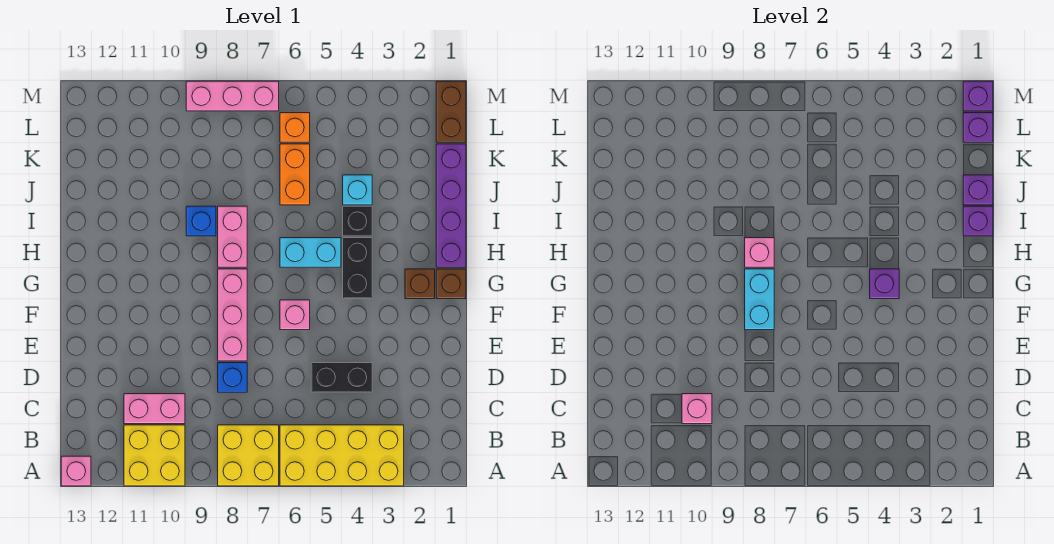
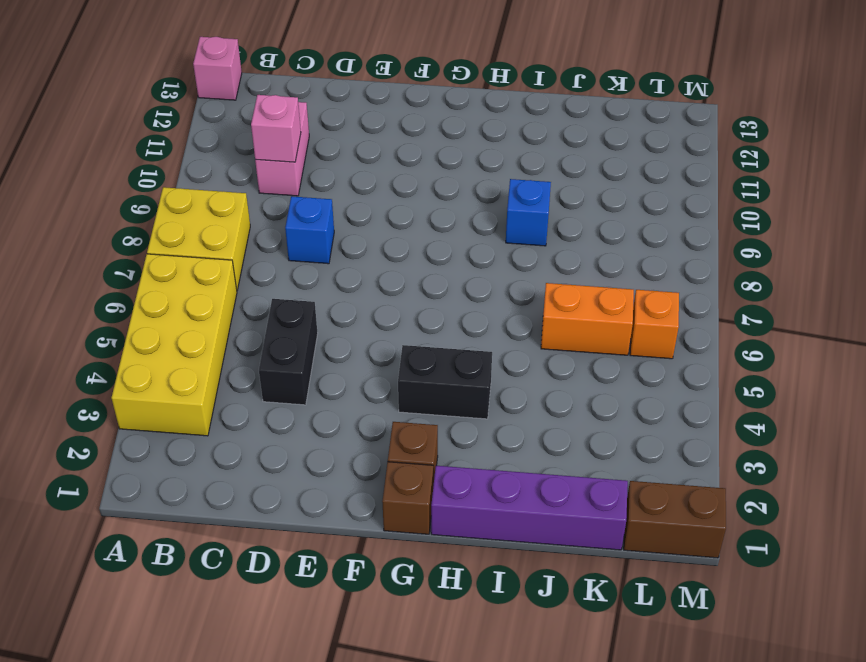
none -> yellow 2x2 brick [124,425,185,486]
none -> pink 1x3 brick [218,269,247,361]
none -> pink 1x1 brick [280,300,310,330]
none -> cyan 1x2 brick [280,238,341,267]

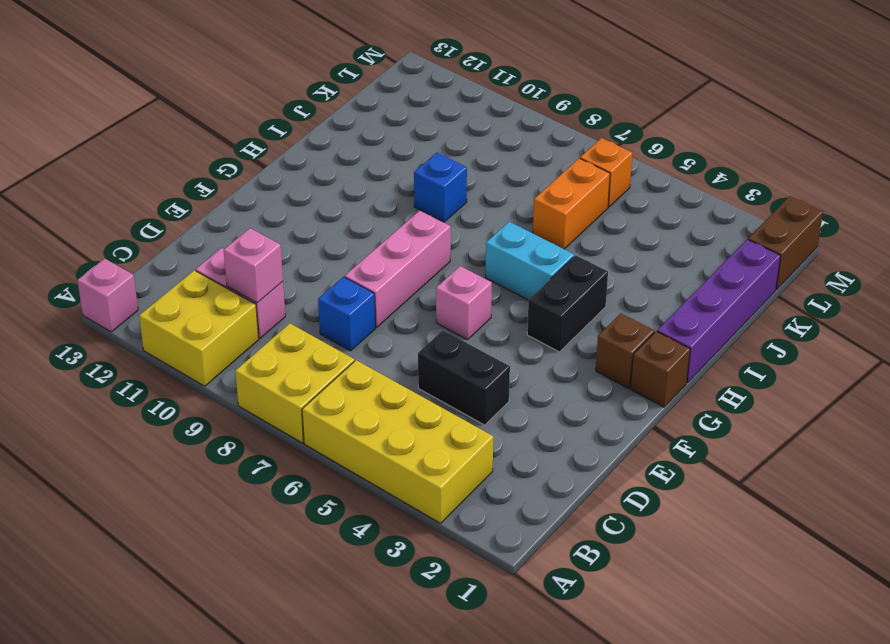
none -> pink 1x2 brick [218,206,247,267]
none -> black 1x1 brick [343,206,372,236]
none -> cyan 1x1 brick [343,175,372,205]
none -> pink 1x3 brick [186,81,279,111]

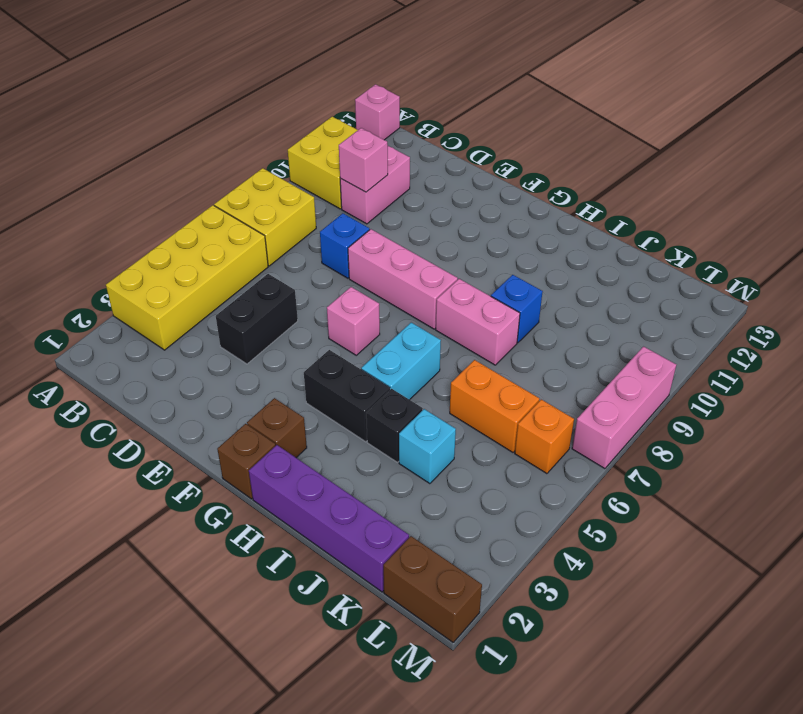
none -> cyan 1x2 brick [745,269,774,330]
none -> purple 1x1 brick [870,269,899,299]
none -> pink 1x1 brick [745,238,774,267]
none -> purple 1x1 brick [963,206,993,236]

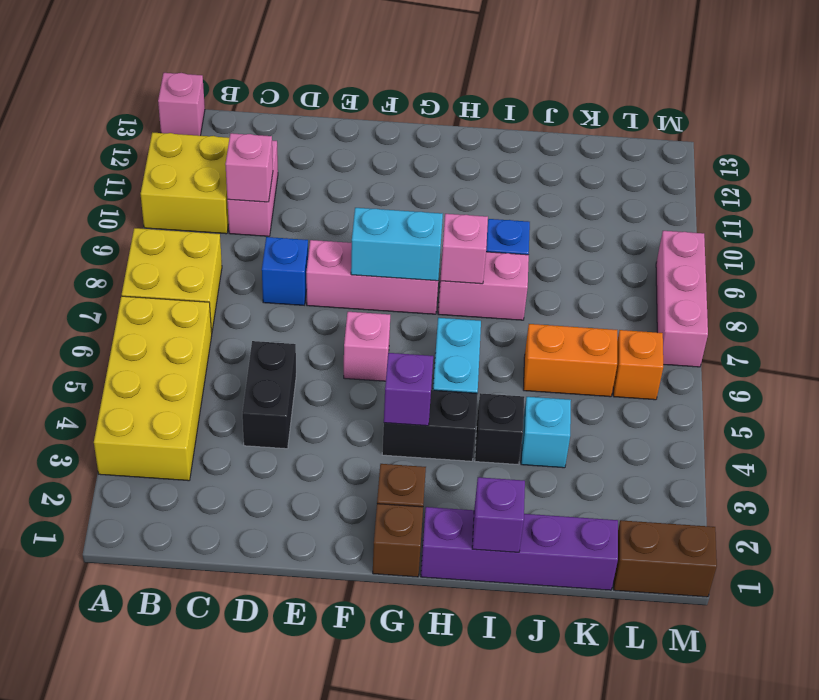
none -> purple 1x1 brick [963,175,993,205]
none -> purple 1x1 brick [963,113,993,142]
none -> purple 1x1 brick [963,81,993,111]

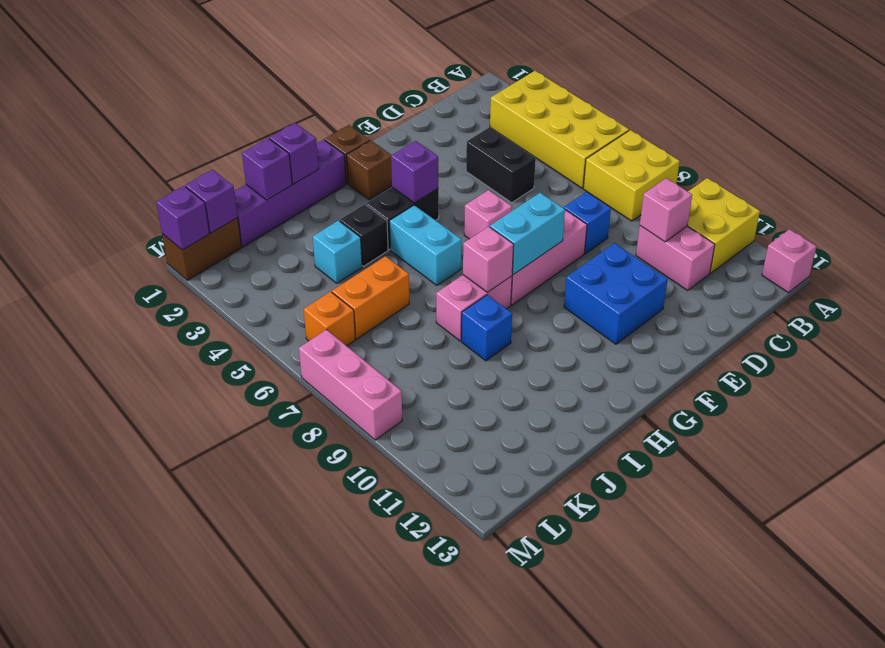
blue 2x2 brick [564,243,668,344] -> none

